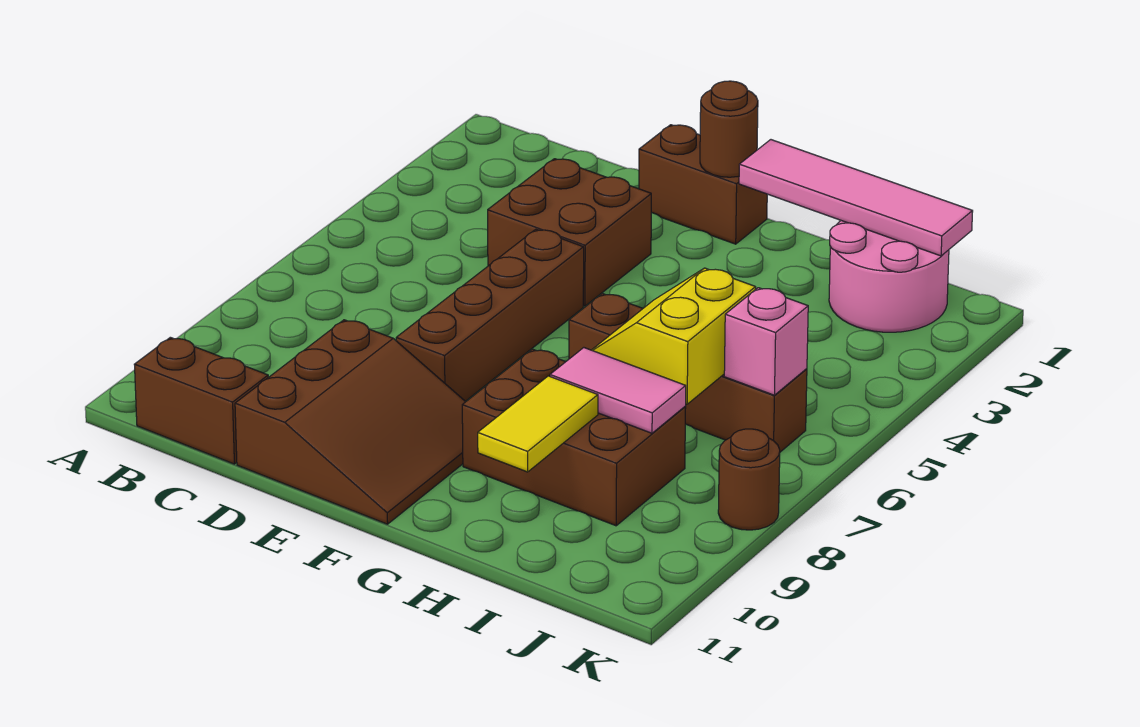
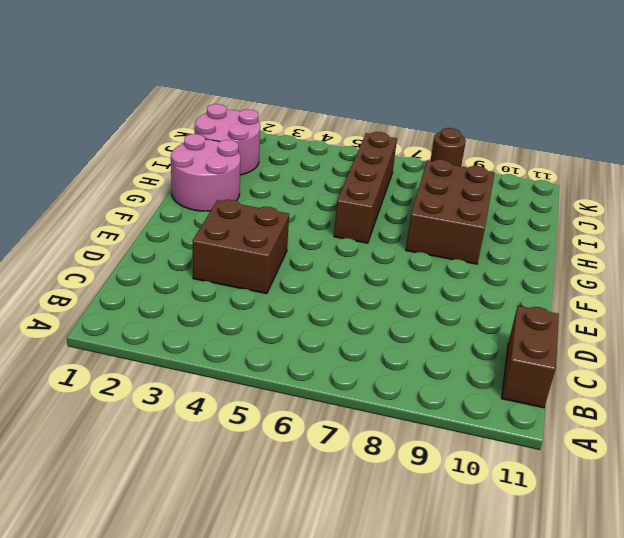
pink 2x2 round brick [171,134,240,211] -> none
none -> brown 3x3 slope [235,320,465,524]
none -> brown 1x2 brick [639,125,767,244]
none -> brown 1x4 brick [396,229,584,401]

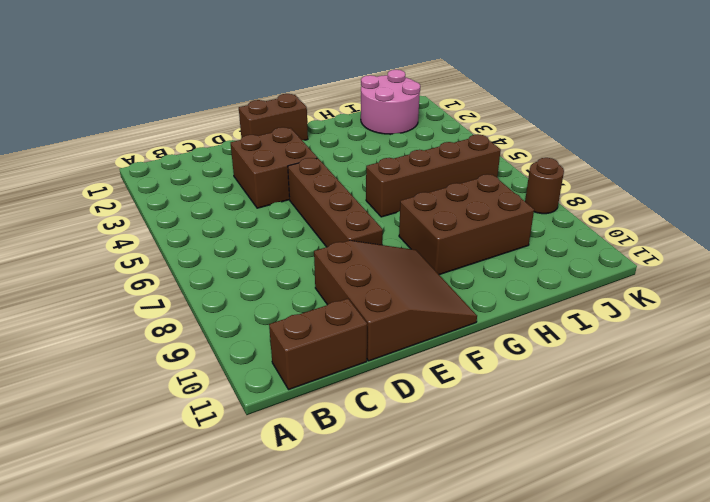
none -> brown 1x1 round brick [700,81,758,177]
none -> pink 1x4 tile [739,140,973,256]
none -> yellow 2x2 slope [592,268,756,404]

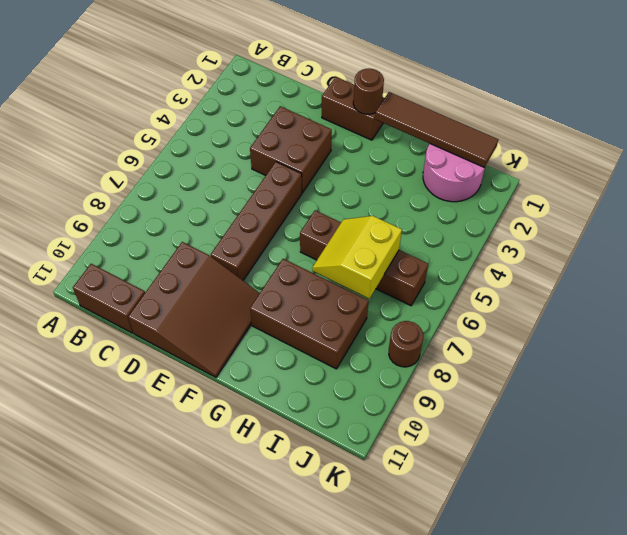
brown 1x4 tile [375,92,498,167] -> pink 1x4 tile [739,140,973,256]
none -> pink 1x2 tile [550,348,686,433]
none -> yellow 1x2 tile [478,376,598,472]
none -> pink 1x1 brick [724,288,808,395]

